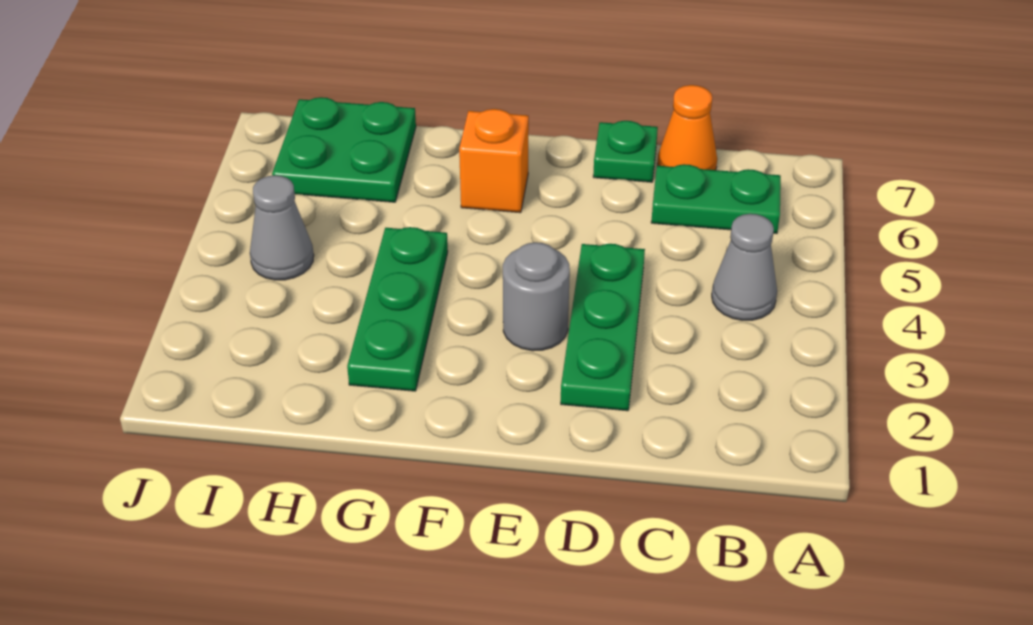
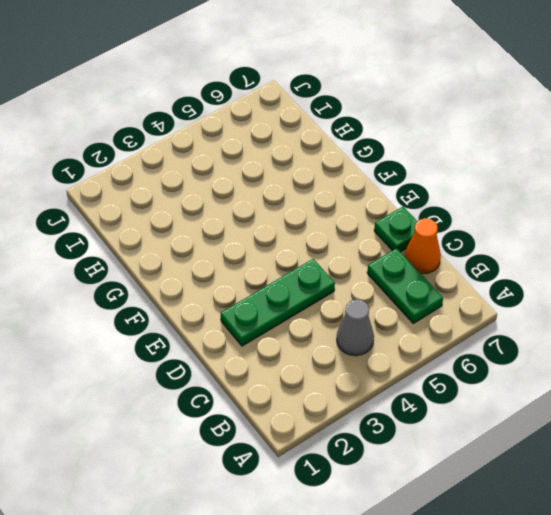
none -> grey 1x1 round brick [503,242,570,351]
none -> orange 1x1 brick [459,109,529,213]

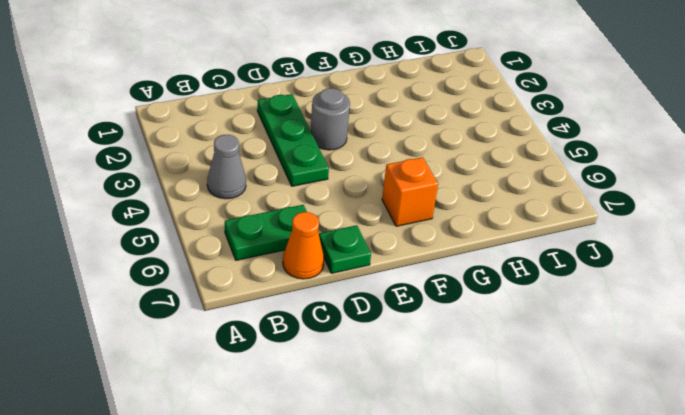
none -> green 1x3 plate [347,227,448,391]
none -> green 2x2 plate [272,97,416,202]

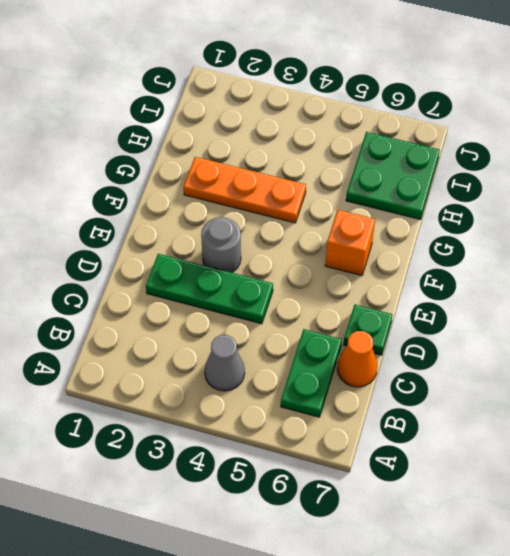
orange 1x3 plate [184,157,306,223] -> green 1x3 plate [347,227,448,391]
none -> grey 1x1 cone [250,175,314,280]

